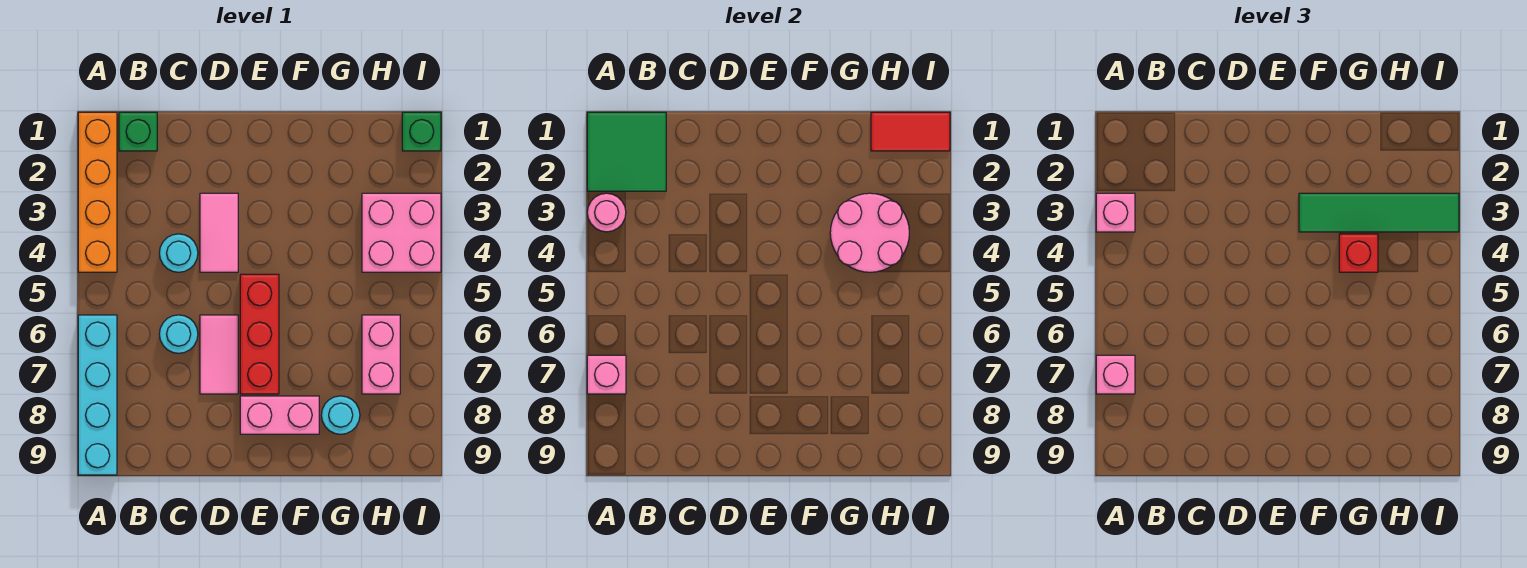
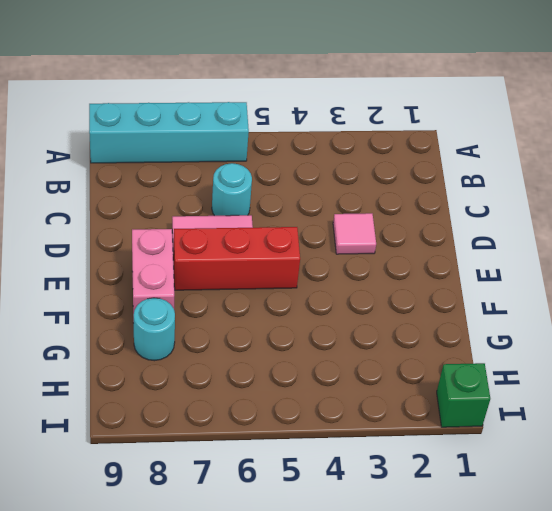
pink 1x1 tile [333,213,376,254] -> pink 1x2 tile [200,193,238,272]
none -> orange 1x4 brick [78,112,117,272]
none -> green 1x1 brick [119,112,157,151]
none -> cyan 1x1 round brick [159,234,198,272]

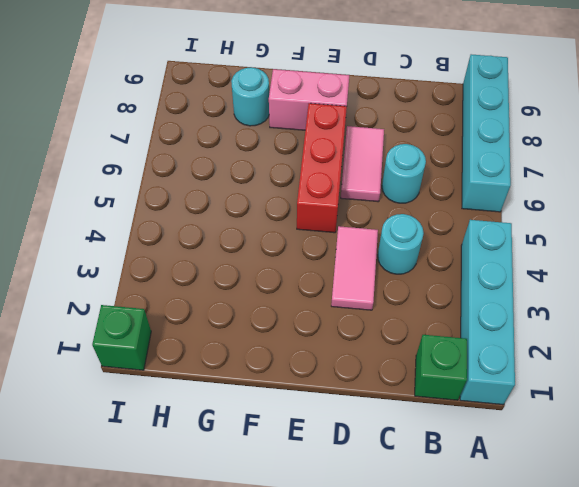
cyan 1x4 brick [460,220,515,405] -> orange 1x4 brick [78,112,117,272]
none -> pink 2x2 brick [362,193,441,272]
none -> pink 1x2 brick [362,315,400,394]
none -> green 2x2 tile [587,112,666,191]

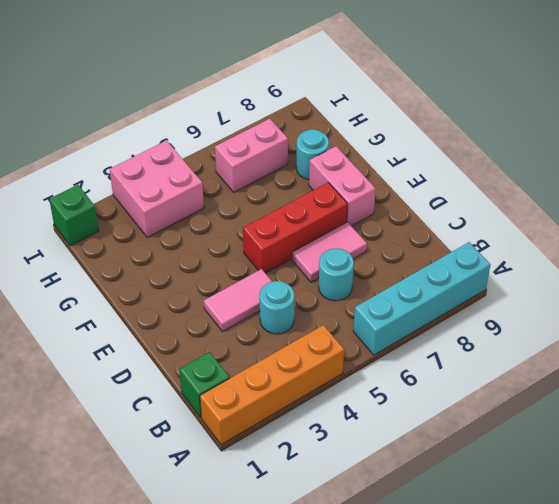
none -> green 2x2 tile [587,112,666,191]
none -> pink 1x1 round brick [587,193,626,232]
none -> pink 1x1 brick [587,355,626,394]

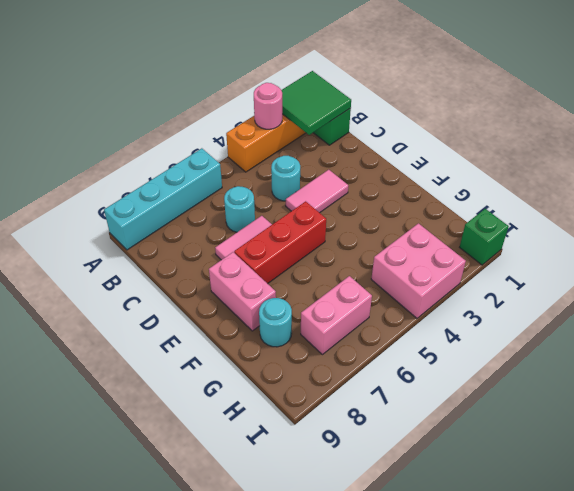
none -> pink 1x1 brick [587,355,626,394]
none -> pink 2x2 round brick [830,193,909,272]
none -> red 1x2 tile [871,112,950,151]

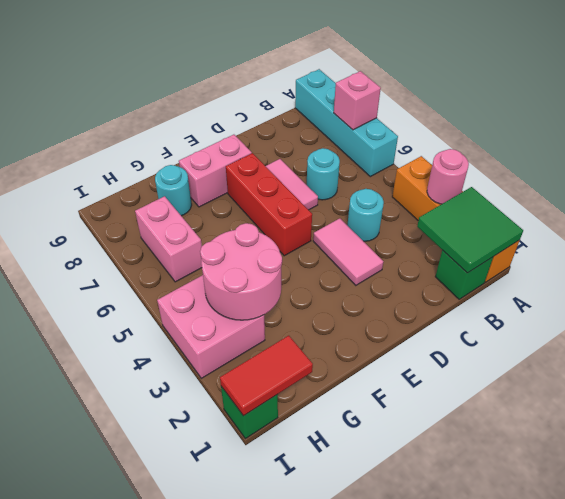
none -> pink 1x1 brick [1096,193,1135,232]
none -> pink 1x1 brick [1096,355,1135,394]
none -> green 1x4 tile [1299,193,1459,232]

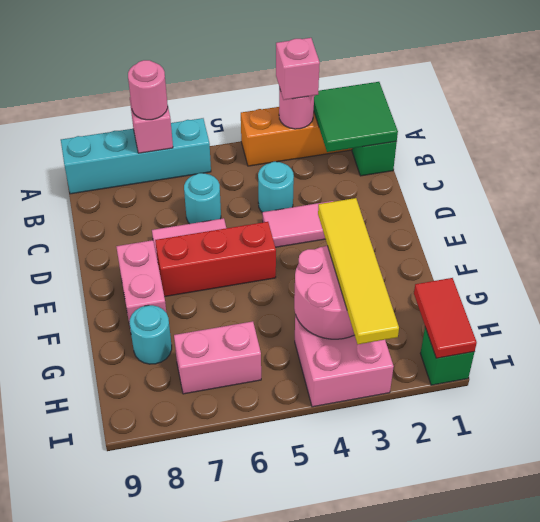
pink 1x1 round brick [128,60,168,120] -> pink 1x1 brick [1096,355,1135,394]
yellow 1x4 tile [318,198,399,344] -> green 1x4 tile [1299,193,1459,232]
none -> red 1x1 brick [1339,234,1378,272]

